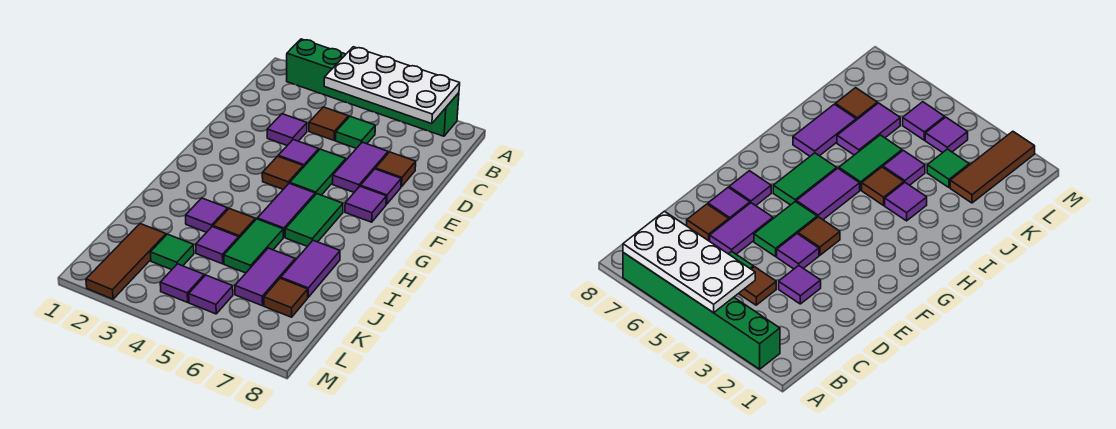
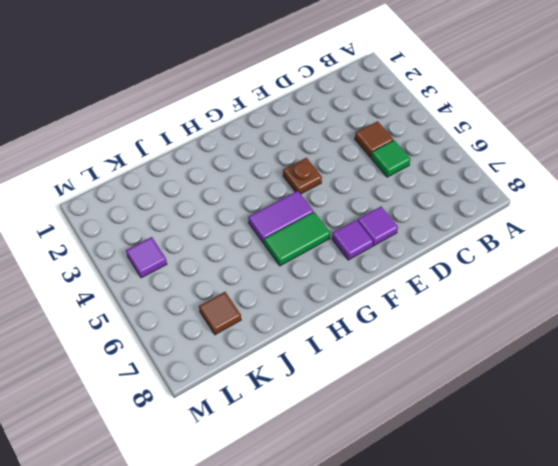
brown 1x1 plate [283,158,322,194] -> brown 1x1 tile [262,156,303,189]
none -> green 1x6 brick [287,39,459,136]
none -> purple 1x1 tile [267,114,307,145]
none -> purple 1x2 tile [333,142,388,192]

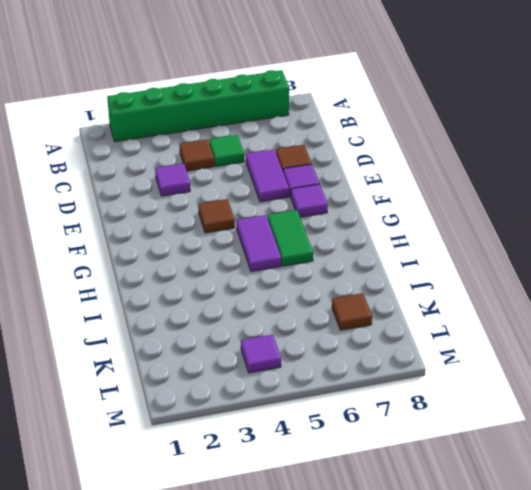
none -> purple 1x1 tile [278,140,319,167]
none -> green 1x2 tile [290,149,346,195]
none -> purple 1x1 tile [186,198,228,232]

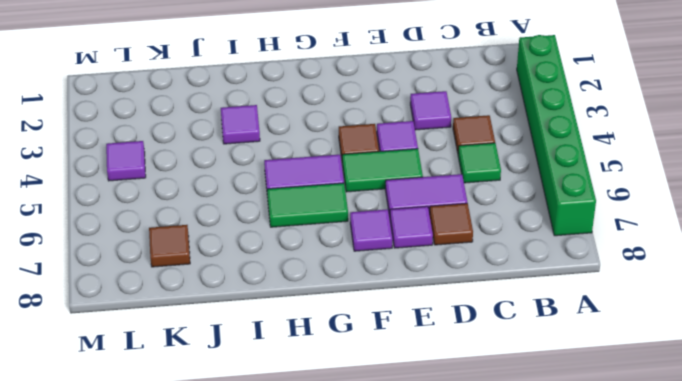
none -> brown 1x1 tile [213,209,255,238]
none -> green 1x2 tile [224,219,283,273]
none -> purple 1x2 tile [281,240,340,297]

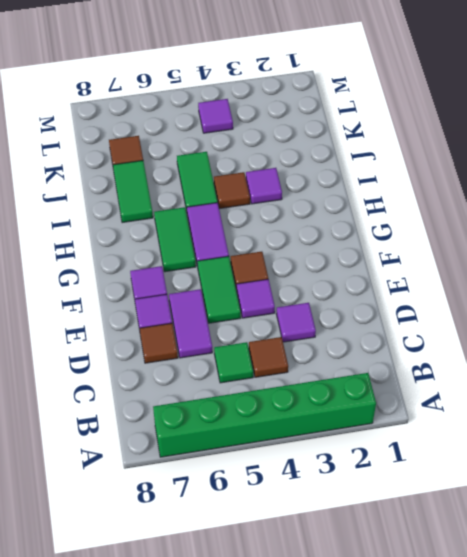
green 1x2 tile [113,161,153,223] -> purple 1x2 tile [281,240,340,297]
none -> purple 1x1 tile [196,227,239,264]
none -> purple 1x2 tile [235,248,295,306]
none -> brown 1x3 tile [86,224,166,299]

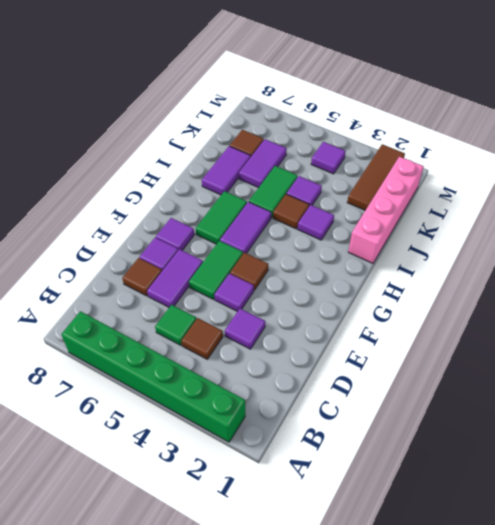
pink 1x4 brick [348,157,424,263] -> none
none -> green 1x1 tile [150,234,194,270]
none -> purple 1x1 tile [189,275,233,314]
none -> white 2x4 plate [324,47,460,124]

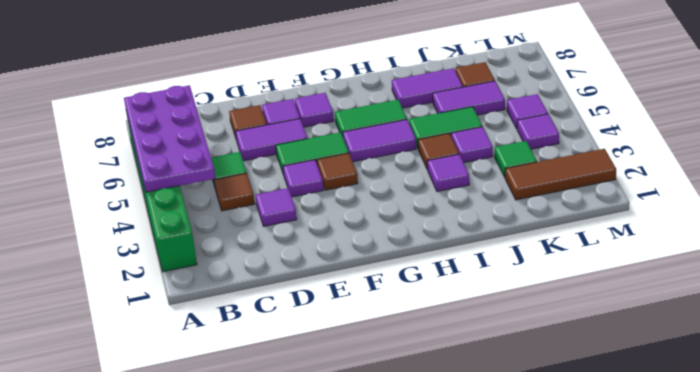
purple 2x4 plate [124,85,215,192] -> white 2x4 plate [324,47,460,124]

